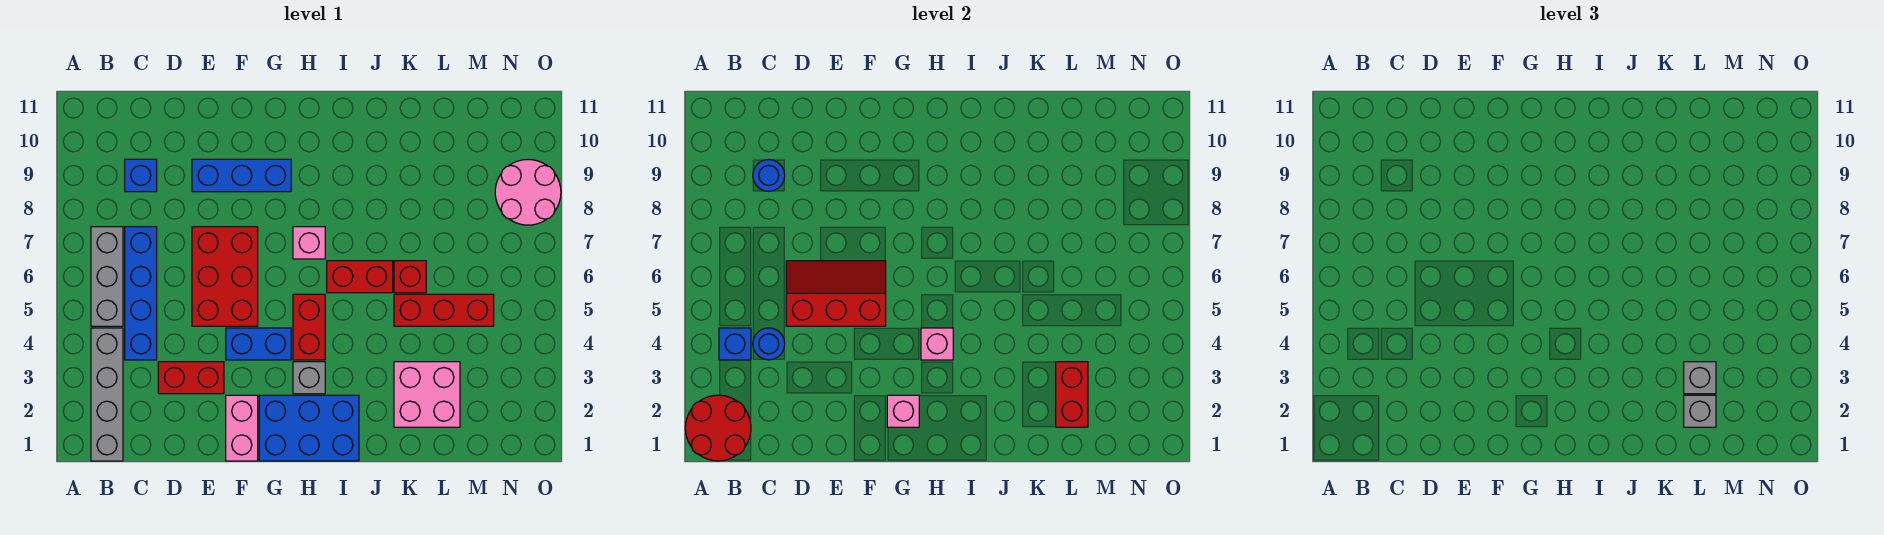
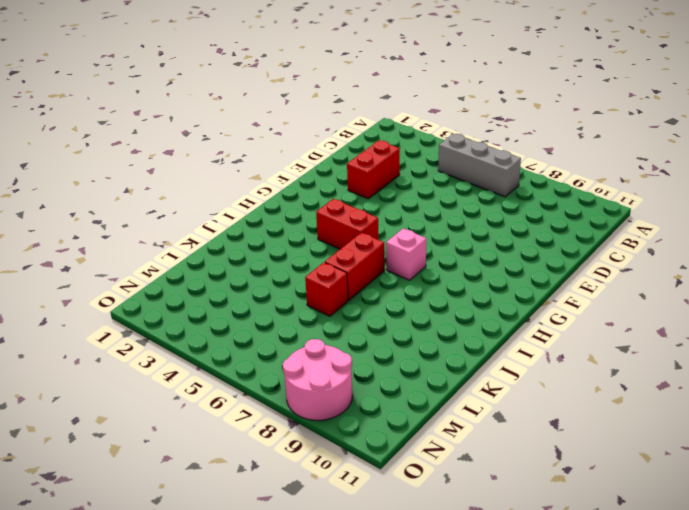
none -> grey 1x4 brick [91,328,123,461]
none -> blue 1x4 brick [125,227,157,360]
none -> blue 1x1 brick [125,159,157,192]

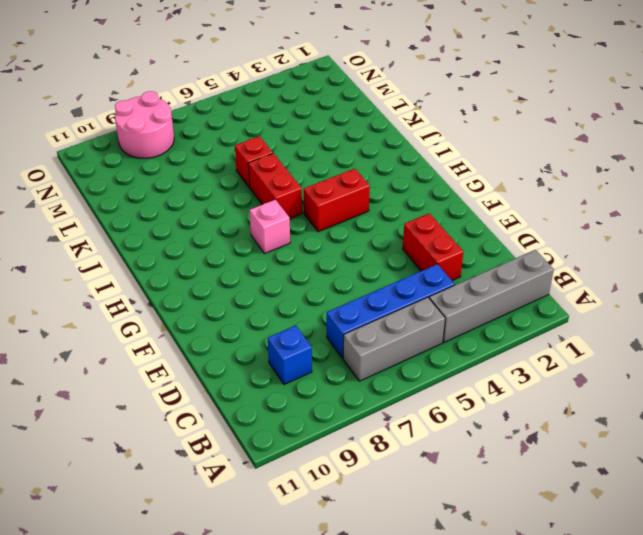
none -> red 2x3 brick [192,227,258,326]
none -> blue 1x3 brick [192,159,291,192]
none -> pink 1x2 brick [226,395,258,461]

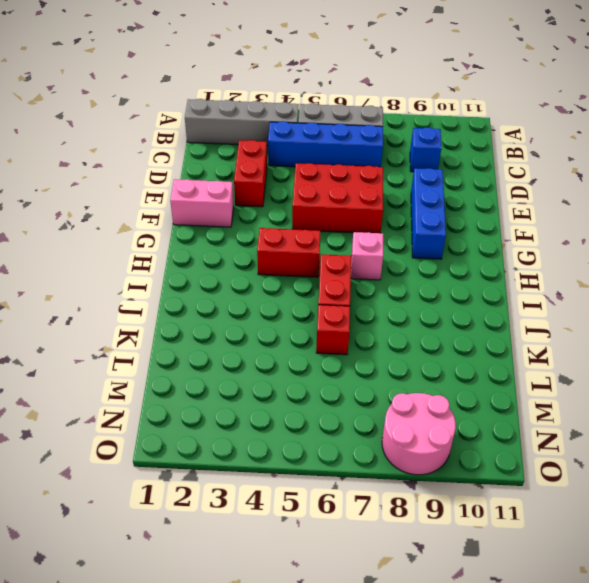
none -> blue 1x2 brick [226,328,291,360]
none -> blue 2x3 brick [259,395,359,461]
none -> grey 1x1 brick [293,362,325,394]

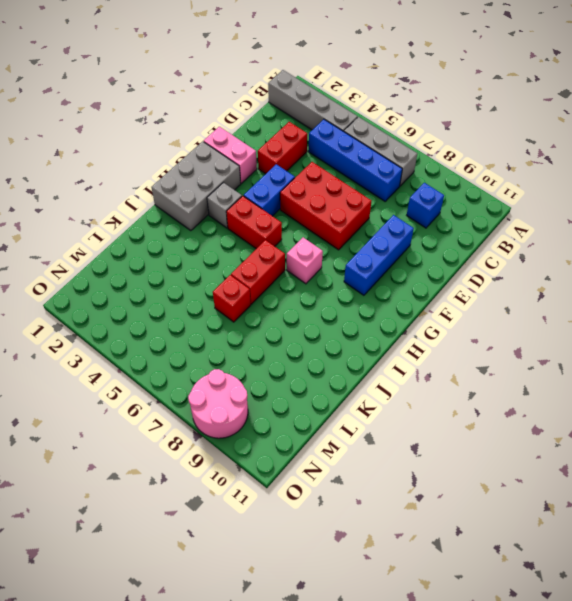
grey 2x3 brick [151,141,241,231] -> blue 2x3 brick [259,395,359,461]
none -> pink 2x2 brick [394,362,460,427]
none -> red 1x3 brick [394,294,494,326]
none -> red 2x2 round brick [685,395,751,461]

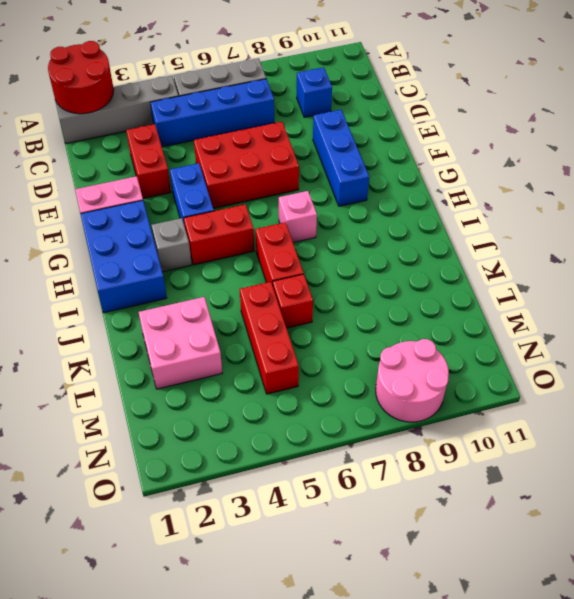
none -> blue 1x1 brick [719,328,751,360]
none -> blue 1x1 round brick [753,328,785,360]
none -> blue 1x1 round brick [753,160,785,191]

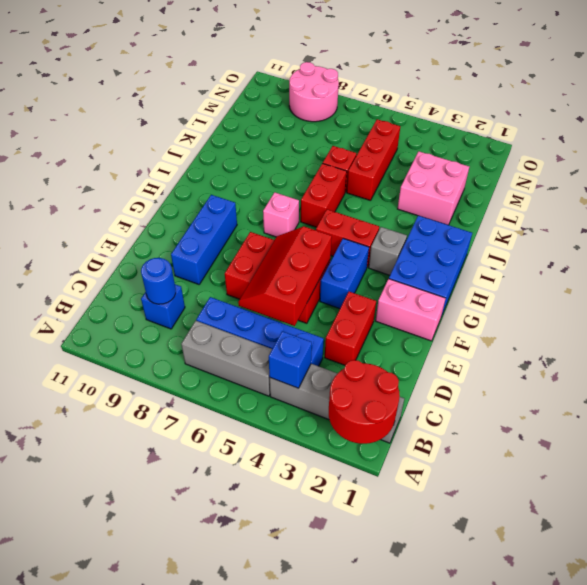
none -> blue 1x1 round brick [753,328,785,360]
none -> pink 1x1 brick [887,395,919,427]
none -> pink 1x1 brick [921,328,953,360]

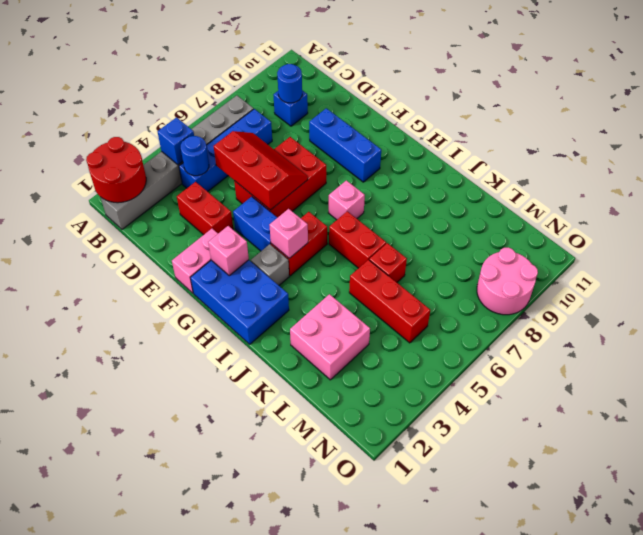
none -> red 1x2 brick [1056,362,1088,427]
none -> grey 1x1 brick [1684,395,1716,427]
none -> grey 1x1 brick [1684,362,1716,394]

